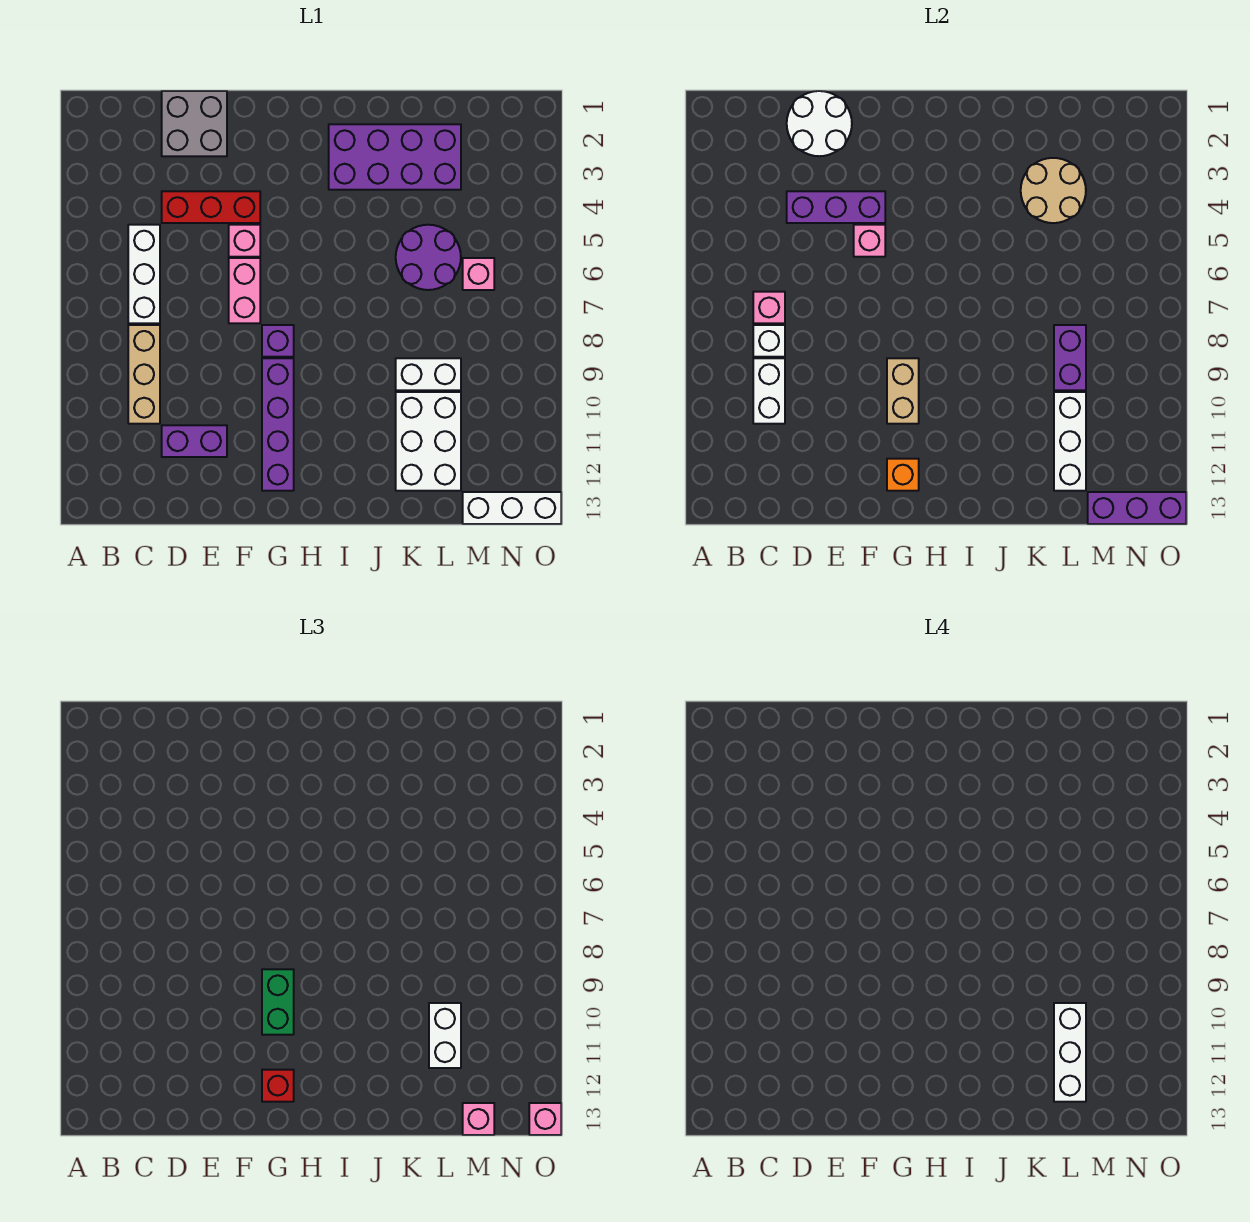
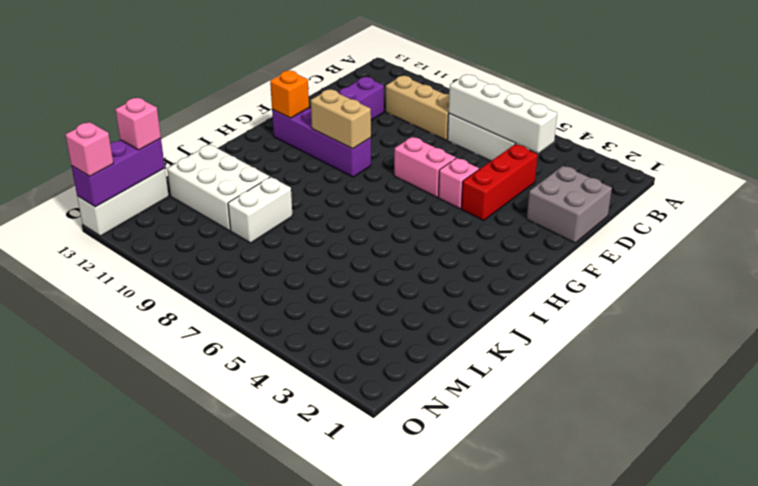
white 1x4 brick [449,75,557,153] -> pink 1x1 brick [753,292,785,323]
none -> purple 1x1 brick [262,325,294,357]
none -> purple 2x4 brick [329,124,461,190]
none -> purple 2x2 round brick [396,225,461,290]
none -> pink 1x1 brick [463,258,494,290]

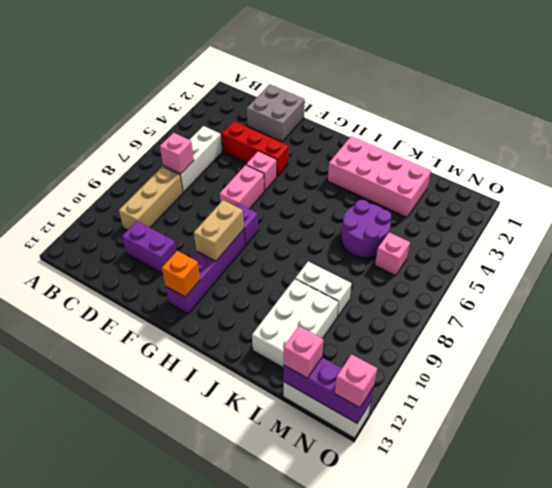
pink 2x4 brick [328,136,431,217] -> purple 2x4 brick [329,124,461,190]
none -> white 1x1 brick [753,325,785,357]
none -> white 1x2 brick [753,358,785,424]
none -> white 2x2 round brick [787,91,852,156]
none -> purple 1x3 brick [787,191,885,223]

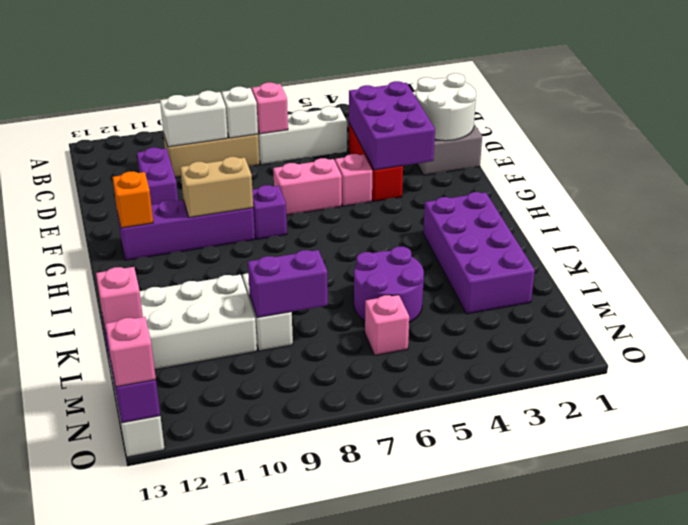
purple 2x3 brick [349,81,435,170] -> purple 1x3 brick [787,191,885,223]
none -> pink 1x1 brick [854,225,885,257]
none -> tan 2x2 round brick [1021,158,1086,223]
none -> white 1x3 brick [1054,392,1086,491]
none -> green 1x2 brick [262,969,294,1035]

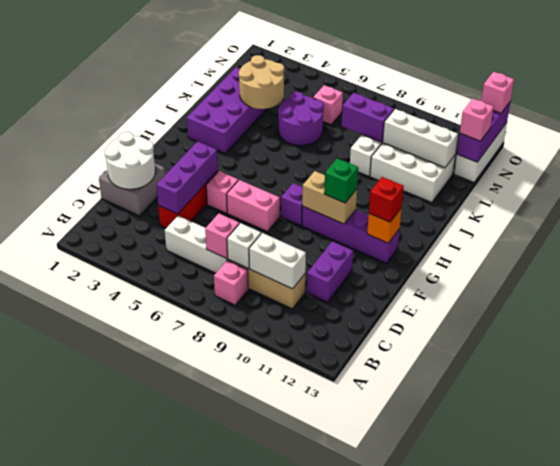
pink 1x1 brick [214,260,248,305] -> pink 1x1 brick moved to [854,225,885,257]
green 1x1 brick [324,158,358,203] -> green 1x2 brick [262,969,294,1035]
none -> white 1x2 brick [429,1003,461,1068]
none -> white 1x3 brick [1054,1003,1086,1102]

